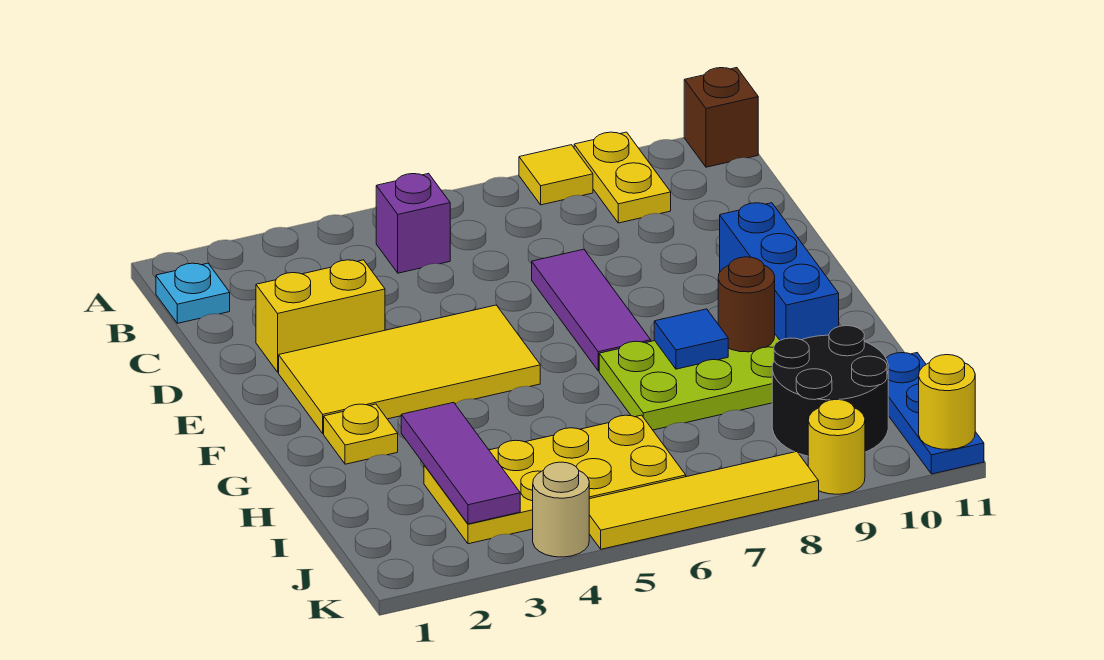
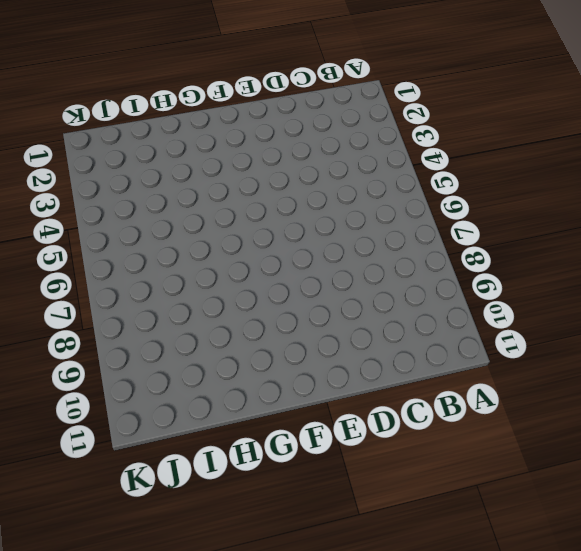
none -> yellow 1x1 tile [519,145,593,205]
none -> yellow 1x2 plate [574,132,671,223]
none -> brown 1x1 brick [684,68,758,167]

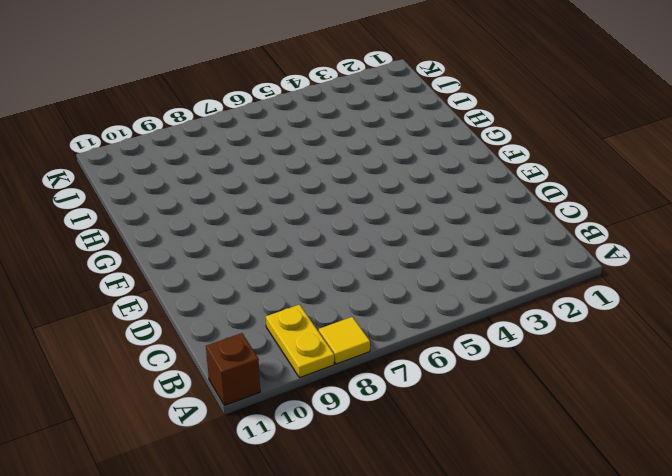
none -> cyan 1x1 plate [156,263,230,323]
none -> purple 1x1 brick [376,173,450,273]
none -> yellow 1x2 brick [256,260,385,372]

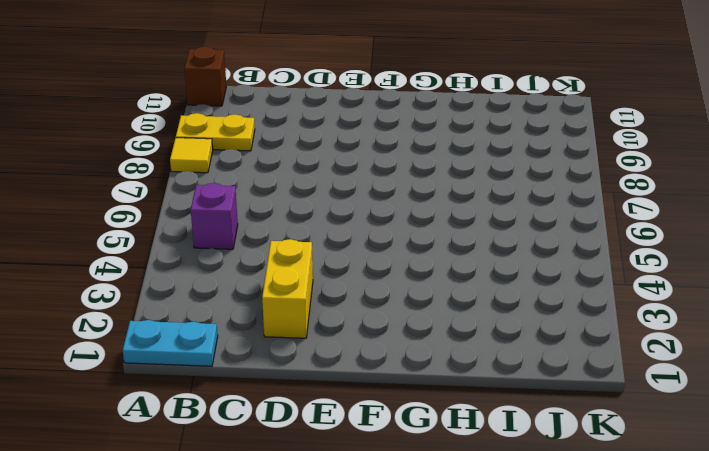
cyan 1x2 plate [123,320,218,366] -> cyan 1x1 plate [156,263,230,323]
none -> purple 1x3 tile [532,249,651,371]
none -> yellow 2x4 tile [279,305,540,434]
none -> blue 1x3 brick [720,203,839,340]

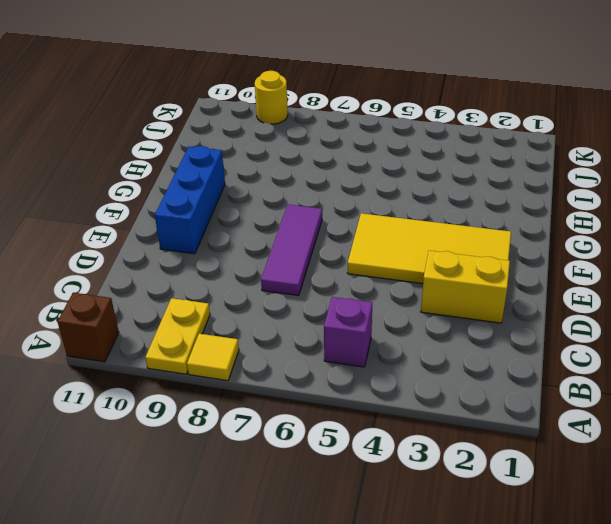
none -> cyan 1x1 plate [156,263,230,323]
none -> yellow 1x1 plate [324,404,398,464]
none -> lime 2x3 plate [599,335,780,430]

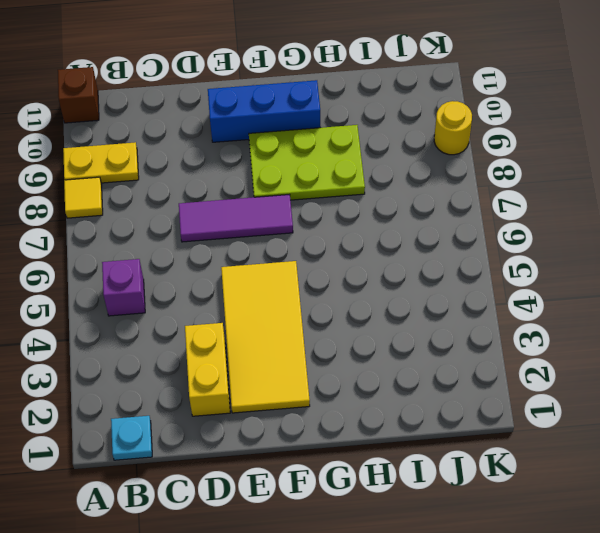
lime 2x3 plate [249,125,365,200] -> lime 2x3 plate turned to [599,335,780,430]
none -> yellow 1x1 plate [324,404,398,464]
none -> yellow 2x4 plate [424,415,686,544]
none -> black 2x2 round brick [772,326,888,456]

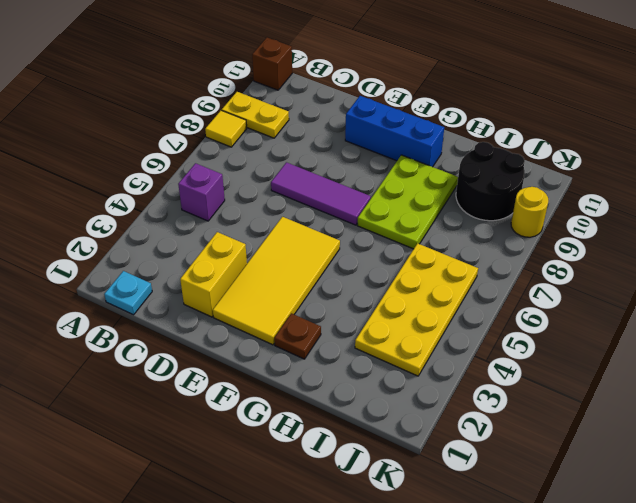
brown 1x1 plate [274,313,321,359] -> yellow 1x1 plate [324,404,398,464]
none -> blue 1x3 plate [886,353,984,474]
none -> tan 1x1 round brick [533,462,589,557]
none -> yellow 1x4 tile [589,452,819,549]

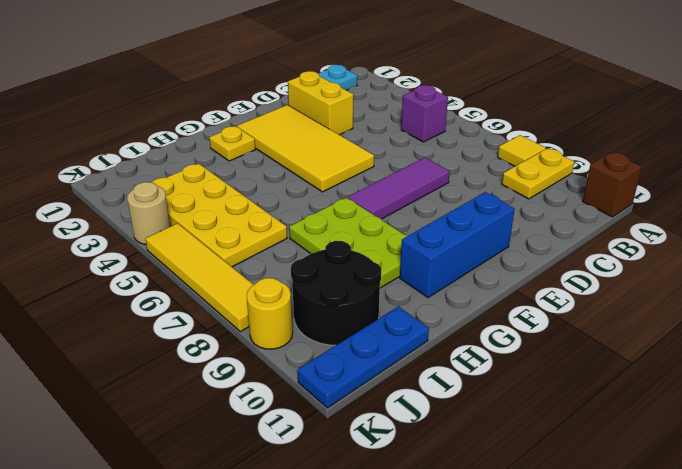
none -> blue 1x1 tile [654,309,728,369]
none -> brown 1x1 round brick [718,257,775,352]
none -> purple 1x3 tile [401,402,520,524]

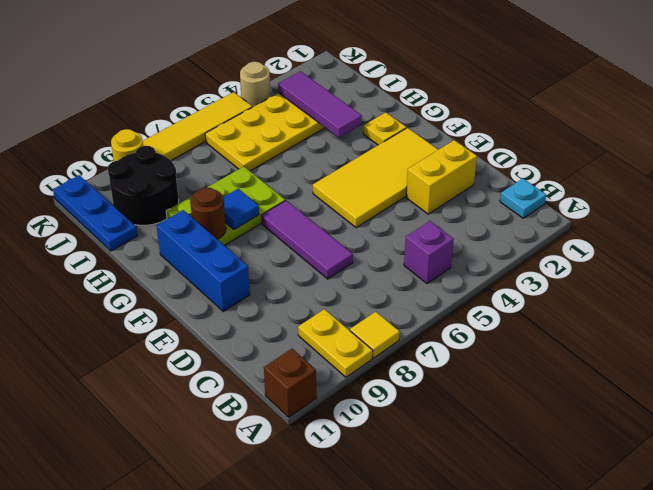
none -> yellow 1x1 round brick [919,355,975,449]

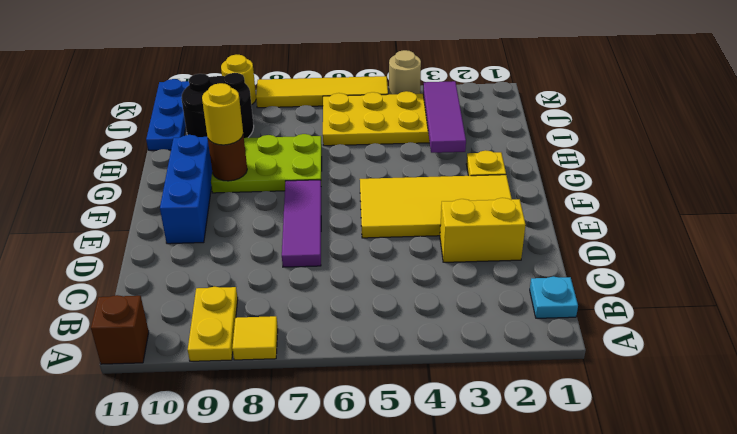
yellow 1x1 round brick [202,83,243,145] -> yellow 1x1 round brick moved to [919,355,975,449]
none -> purple 1x1 brick [376,173,450,273]
none -> blue 1x1 tile [654,309,728,369]

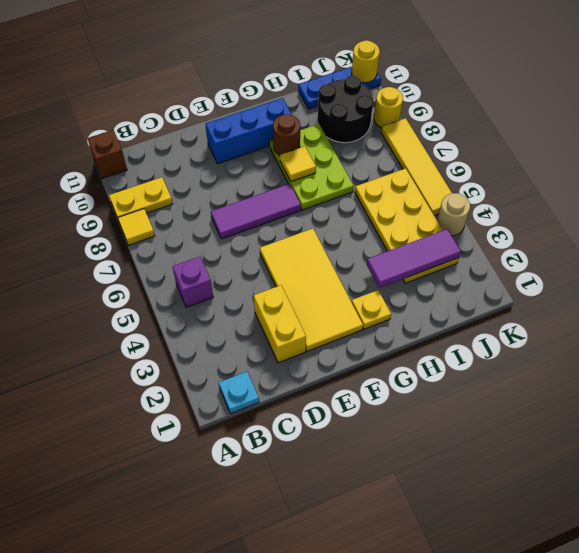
yellow 1x1 tile [280,146,316,182] -> blue 1x1 tile [654,309,728,369]

